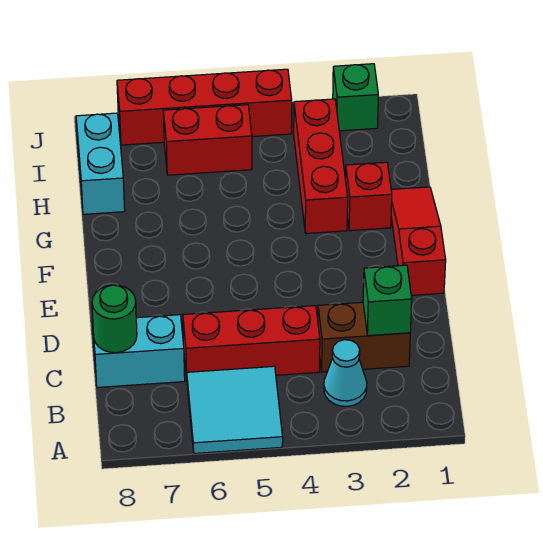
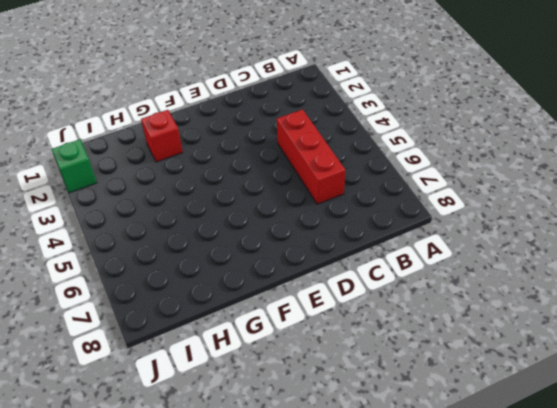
none -> cyan 2x2 tile [187,366,283,453]
none -> cyan 1x1 cone [324,340,367,406]
none -> brown 1x2 brick [318,302,410,372]

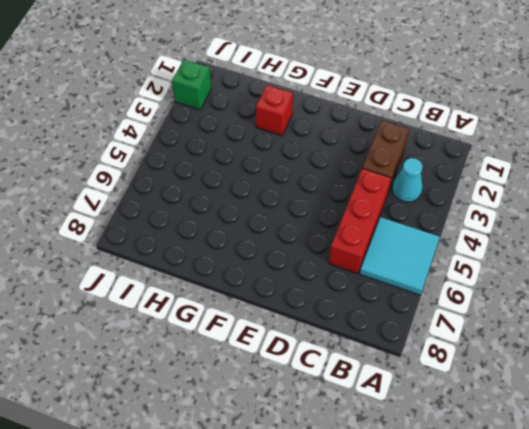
none -> cyan 1x2 brick [92,315,185,387]
none -> red 1x3 slope [391,187,446,295]
none -> red 1x3 brick [294,99,348,233]

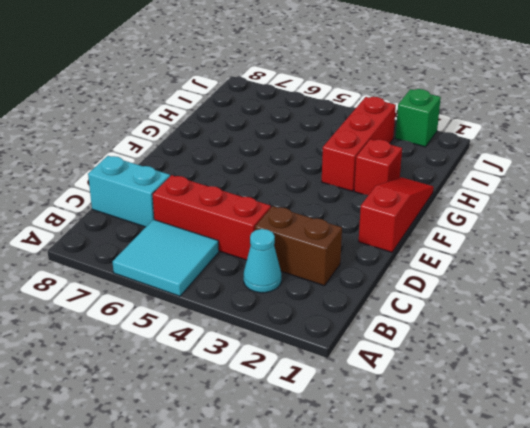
none -> cyan 1x2 brick [76,113,125,214]
none -> red 1x2 brick [163,105,252,175]
none -> red 1x4 brick [117,69,292,145]

